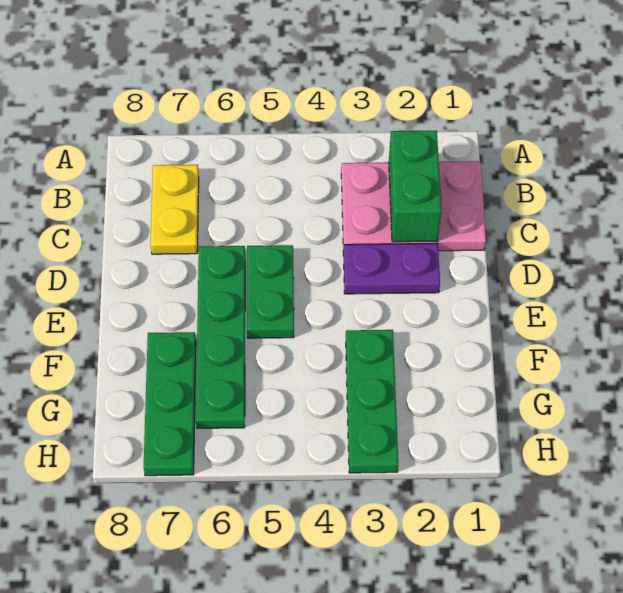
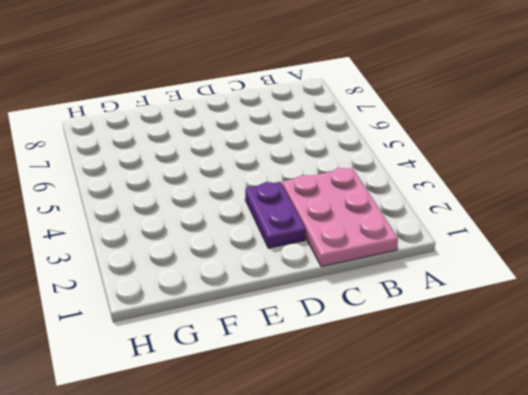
none -> yellow 1x2 plate [150,165,199,254]
none -> green 1x2 plate [247,245,294,338]

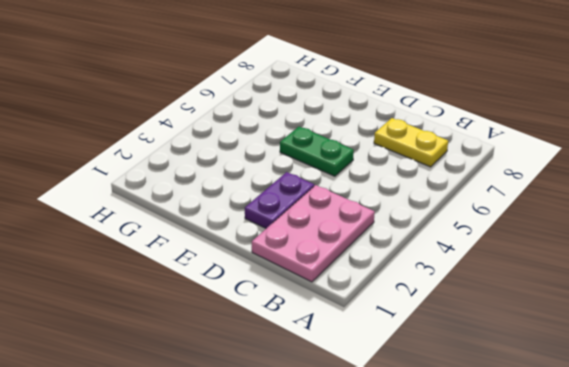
none -> green 1x4 plate [196,246,245,428]
none -> green 1x3 plate [346,330,398,473]

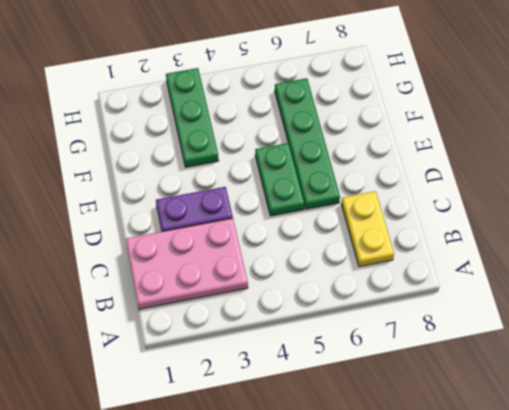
none -> green 1x3 plate [144,332,196,476]
none -> green 1x2 brick [389,131,441,242]

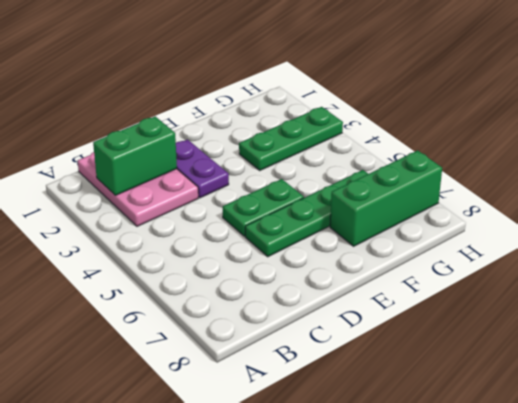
green 1x3 brick [330,150,442,246] -> green 1x3 plate [144,332,196,476]
none -> yellow 1x2 plate [150,165,199,254]

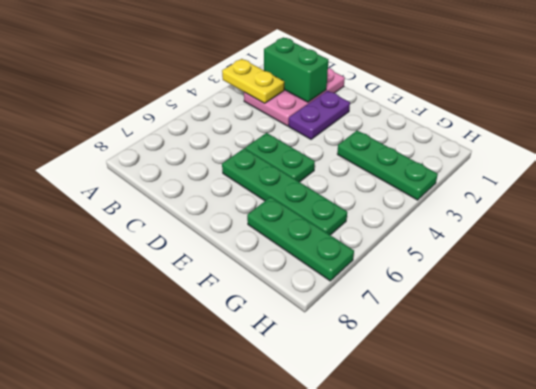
yellow 1x2 plate [222,59,284,103] -> yellow 1x2 plate moved to [150,165,199,254]

